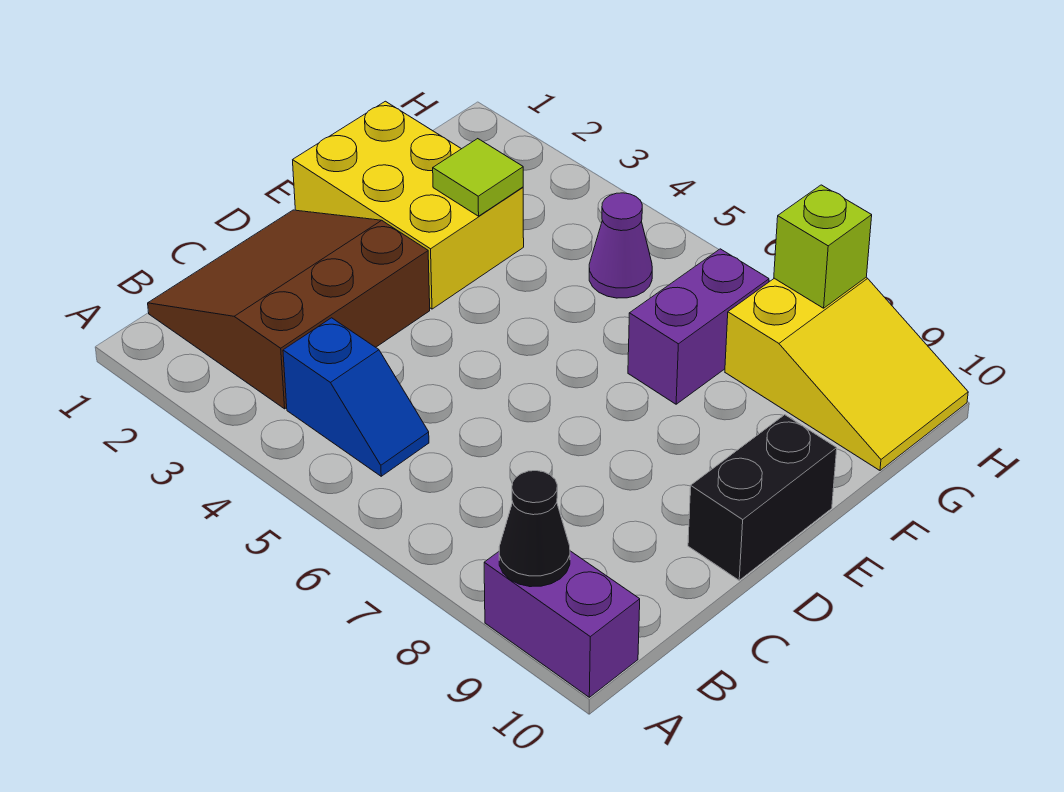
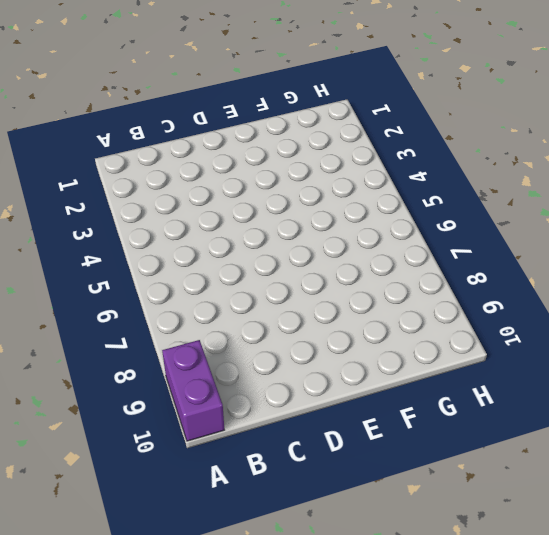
none -> brown 3x3 slope [148,210,430,409]
none -> blue 1x2 slope [283,318,429,476]

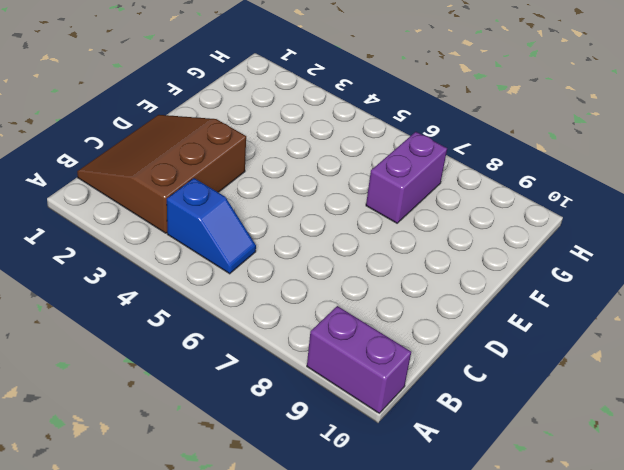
none -> black 1x2 brick [688,415,837,580]
none -> yellow 2x3 brick [293,101,524,309]

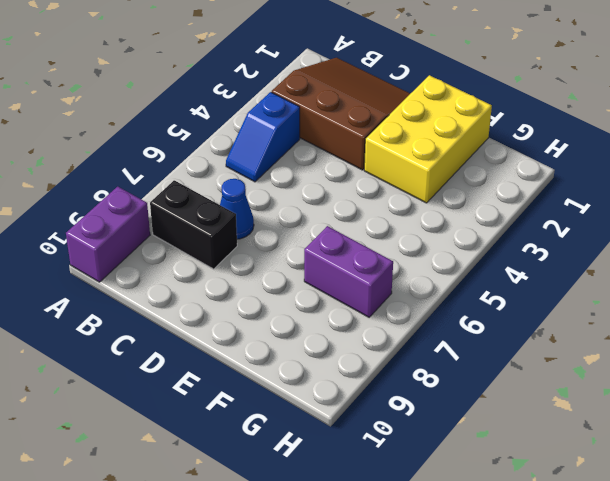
black 1x2 brick [150,180,237,269] -> black 1x2 brick moved to [688,415,837,580]
blue 1x1 cone [220,179,254,239] -> none
none -> purple 1x1 cone [589,193,652,298]
none -> yellow 2x3 slope [725,278,968,470]

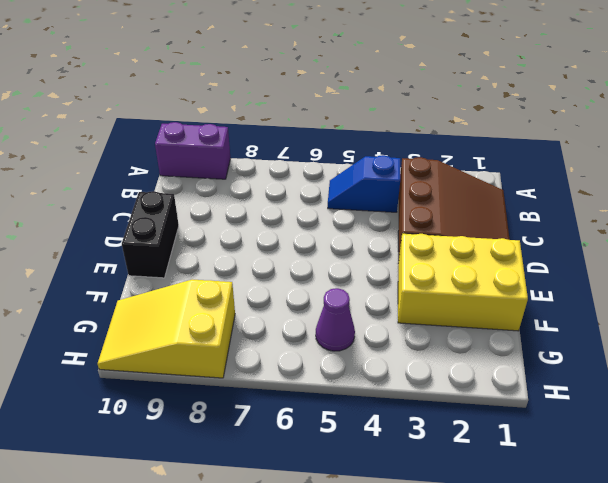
none -> purple 1x2 brick [628,249,769,404]
none -> black 1x1 cone [499,471,570,587]

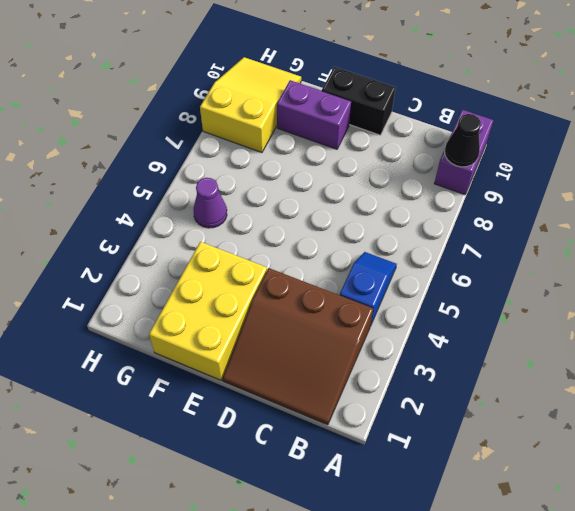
purple 1x2 brick [277,80,351,149] -> purple 1x2 brick moved to [628,249,769,404]
none -> lime 1x1 tile [433,139,523,216]
none -> lime 1x1 brick [774,185,872,308]

